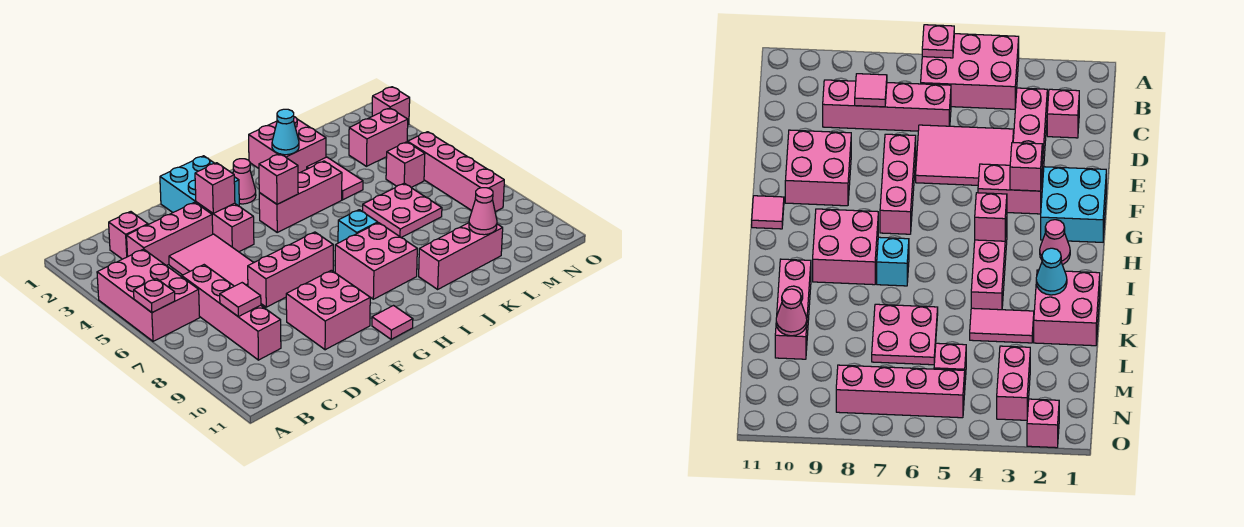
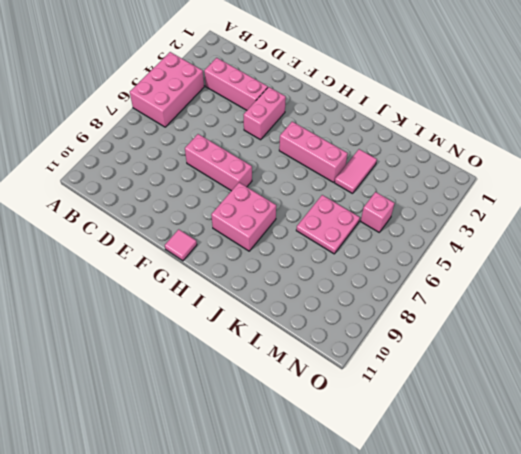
none -> pink 1x1 brick [109,212,148,259]
none -> pink 1x4 brick [182,265,281,360]
none -> pink 2x3 tile [169,234,254,286]

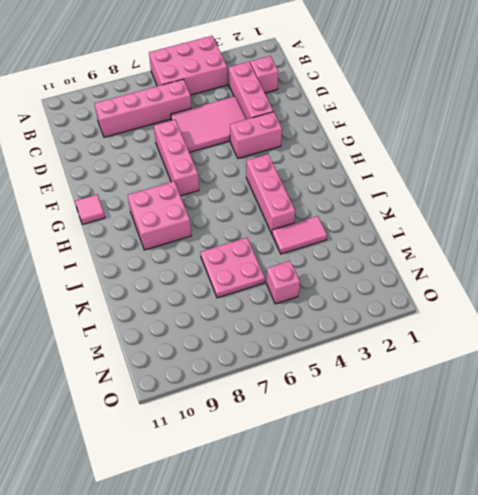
none -> pink 2x2 brick [286,270,370,350]
none -> cyan 2x2 brick [160,156,239,212]
none -> pink 1x1 cone [233,159,256,204]

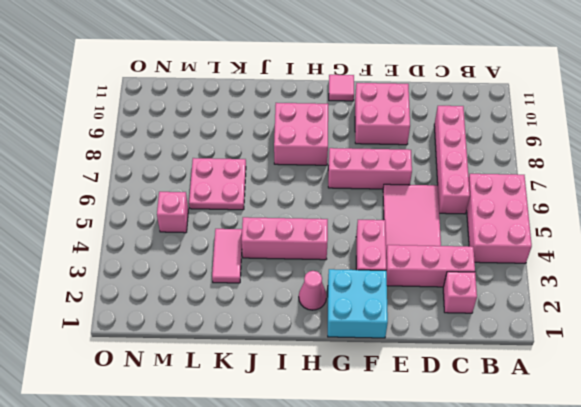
none -> cyan 1x1 brick [338,210,378,243]
none -> pink 2x2 brick [249,117,326,173]
none -> pink 1x3 brick [419,223,503,289]

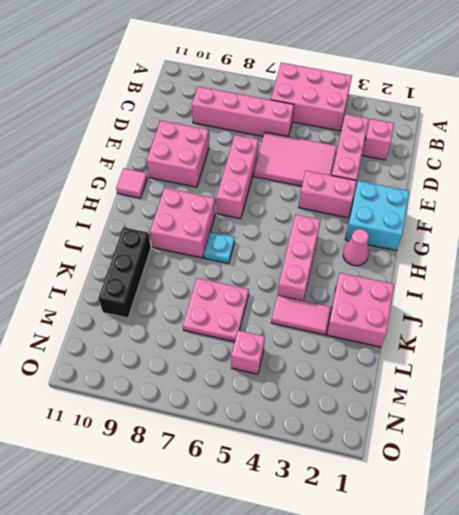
cyan 1x1 plate [204,232,235,263] -> cyan 1x1 brick [338,210,378,243]
black 1x3 brick [99,227,151,318] -> pink 1x3 brick [419,223,503,289]
none -> pink 1x2 brick [349,108,408,166]
none -> pink 1x4 brick [408,132,504,212]
none -> pink 1x1 brick [372,87,410,125]

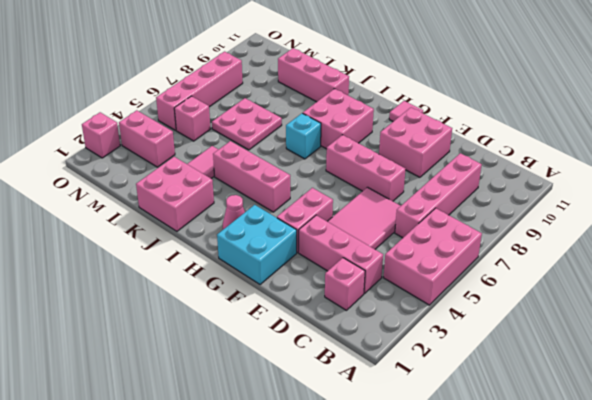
none -> pink 1x1 plate [134,279,175,313]
none -> pink 1x1 tile [220,283,261,317]
none -> pink 1x1 brick [195,163,235,214]

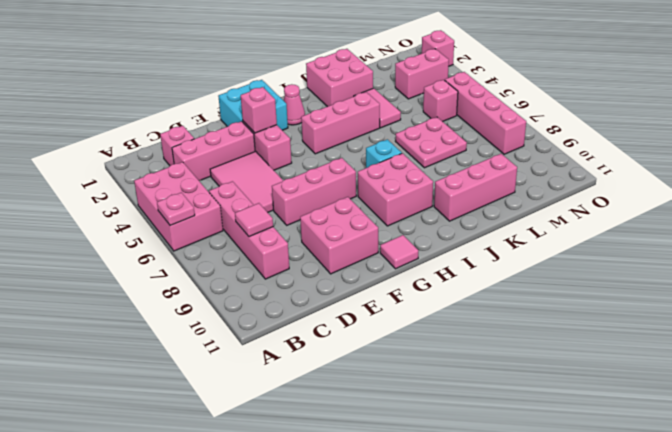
none -> pink 1x1 brick [259,154,298,204]
none -> cyan 1x1 cone [272,109,299,155]
none -> pink 1x1 cone [469,188,497,235]

